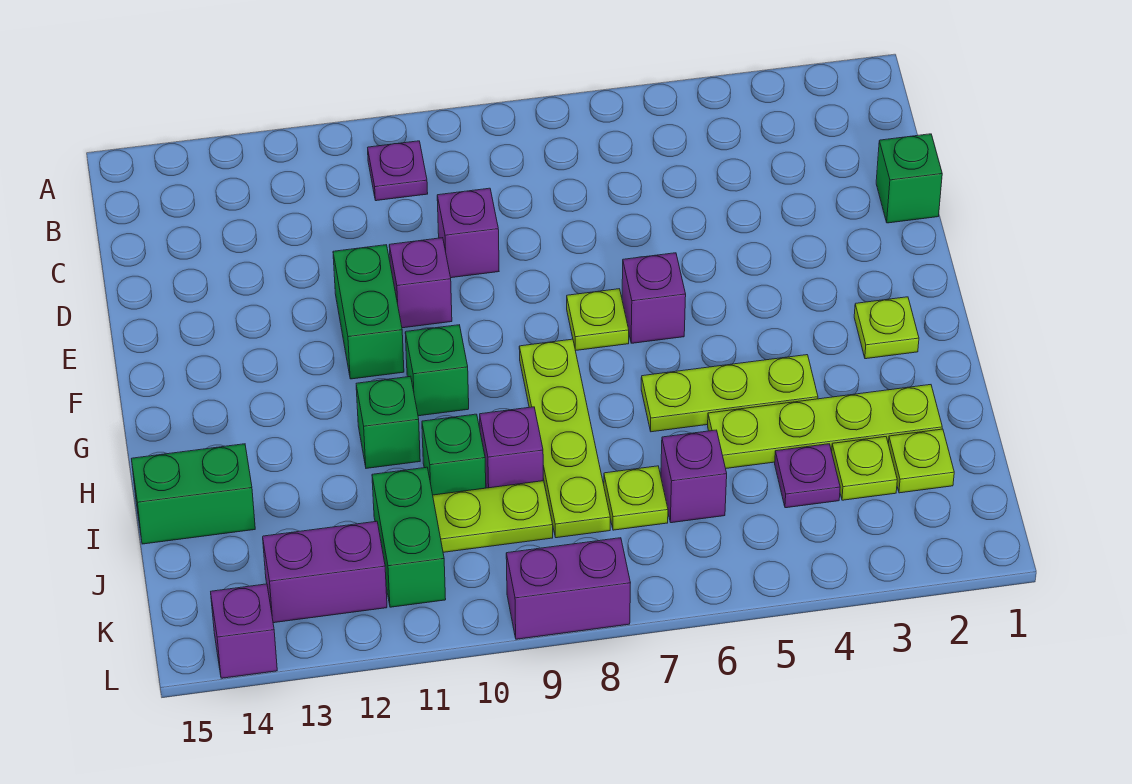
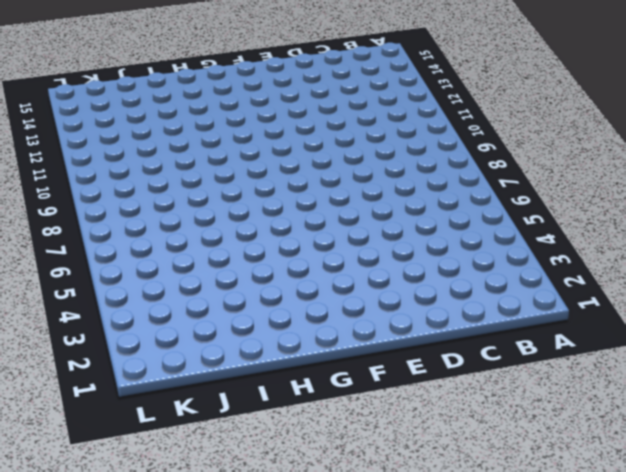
none -> purple 1x1 plate [368,141,428,201]
none -> green 1x1 brick [876,134,942,223]
none -> purple 1x1 brick [437,188,499,278]

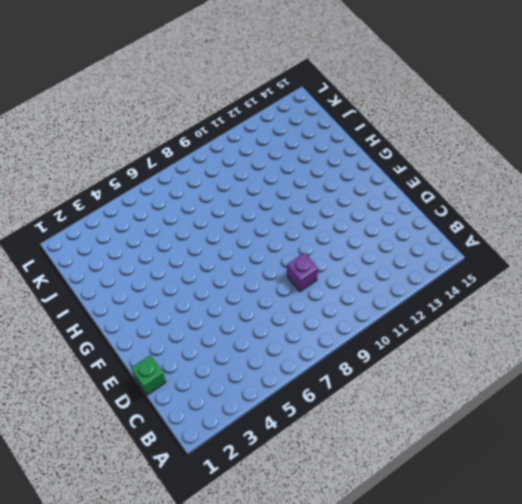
none -> purple 1x1 plate [368,141,428,201]
none -> purple 1x1 brick [389,238,452,328]
none -> green 1x2 brick [333,245,404,379]

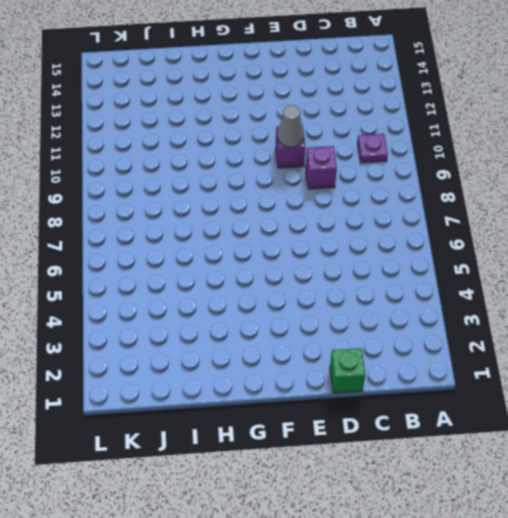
grey 1x1 cone [277,105,304,147] -> none
none -> green 1x2 brick [333,245,404,379]
none -> purple 1x1 brick [622,253,686,343]
none -> lime 1x1 plate [567,289,629,351]

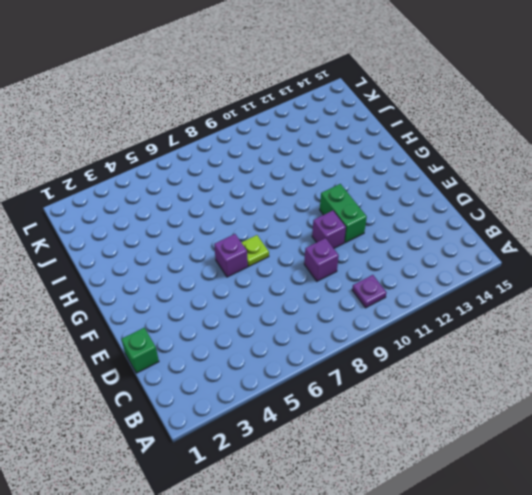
none -> lime 1x1 plate [854,297,919,359]
none -> lime 1x4 plate [519,339,610,538]
none -> green 1x1 brick [405,325,469,416]

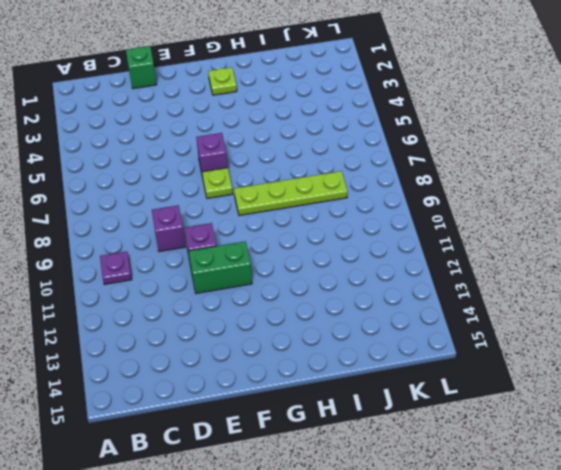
none -> green 1x1 brick [405,325,469,416]
none -> lime 1x3 plate [641,355,818,432]
none -> green 1x1 brick [356,376,420,468]

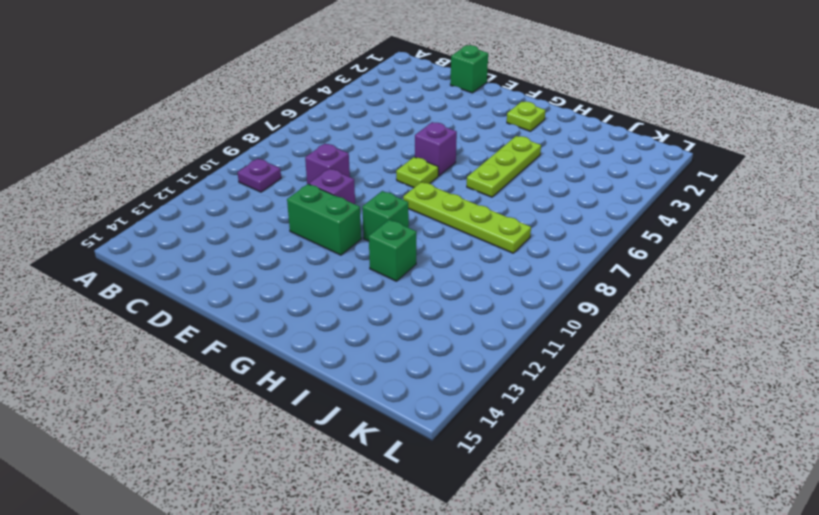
none -> lime 1x4 plate [708,385,942,468]
none -> purple 1x1 brick [480,407,543,488]
none -> green 1x1 brick [422,414,486,495]

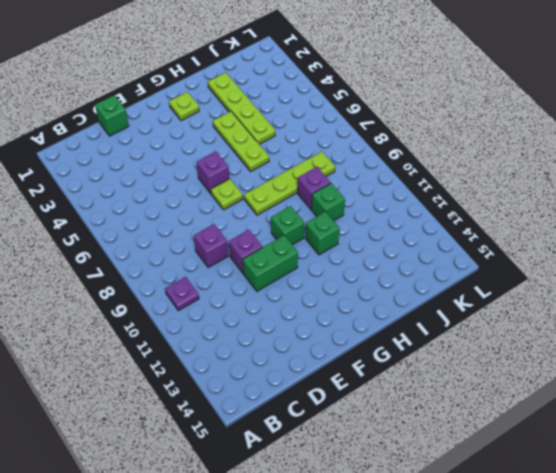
none -> green 1x2 brick [132,444,255,544]
none -> lime 1x1 plate [888,429,954,493]
none -> lime 1x1 plate [832,437,897,500]

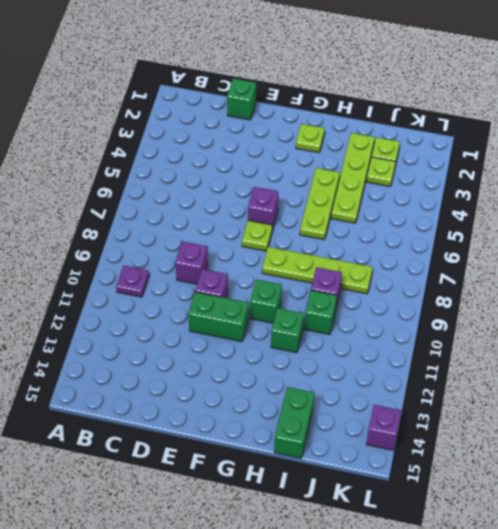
none -> purple 1x1 plate [775,444,840,508]
none -> purple 1x1 brick [661,430,727,523]
none -> lime 1x1 plate [604,466,668,530]

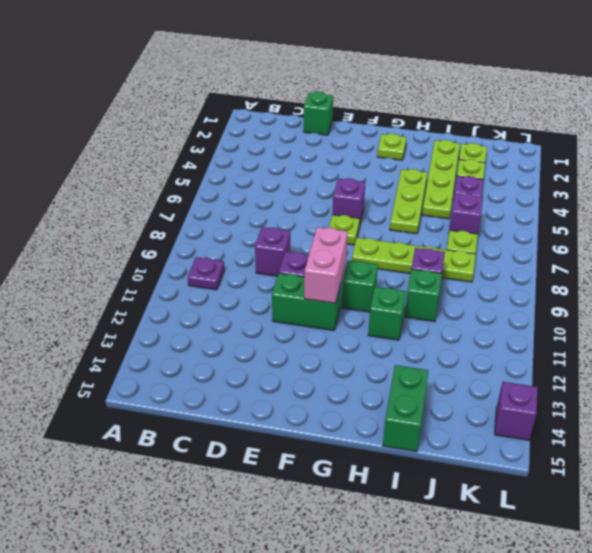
pink 1x2 brick [304,227,348,303] -> none
none -> lime 1x2 plate [433,481,553,552]
none -> green 1x2 brick [372,467,446,607]
none -> purple 1x2 brick [263,521,387,623]

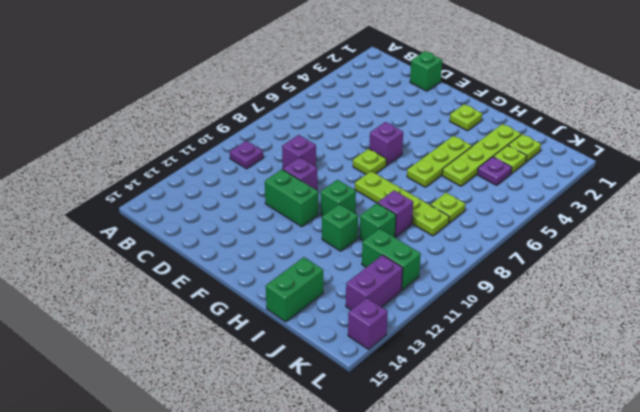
none -> purple 1x1 brick [661,430,727,523]
none -> lime 1x2 plate [433,481,553,552]
none -> purple 1x2 brick [506,538,630,639]

